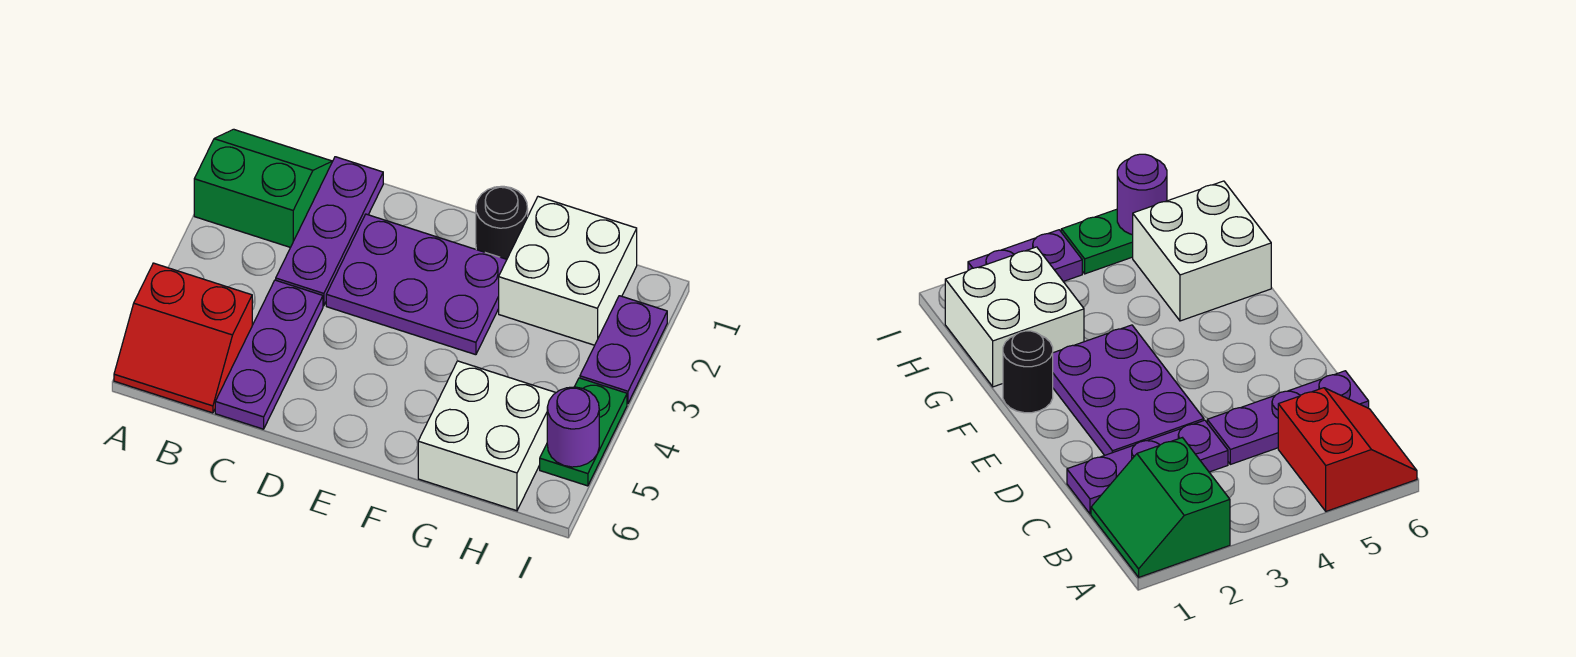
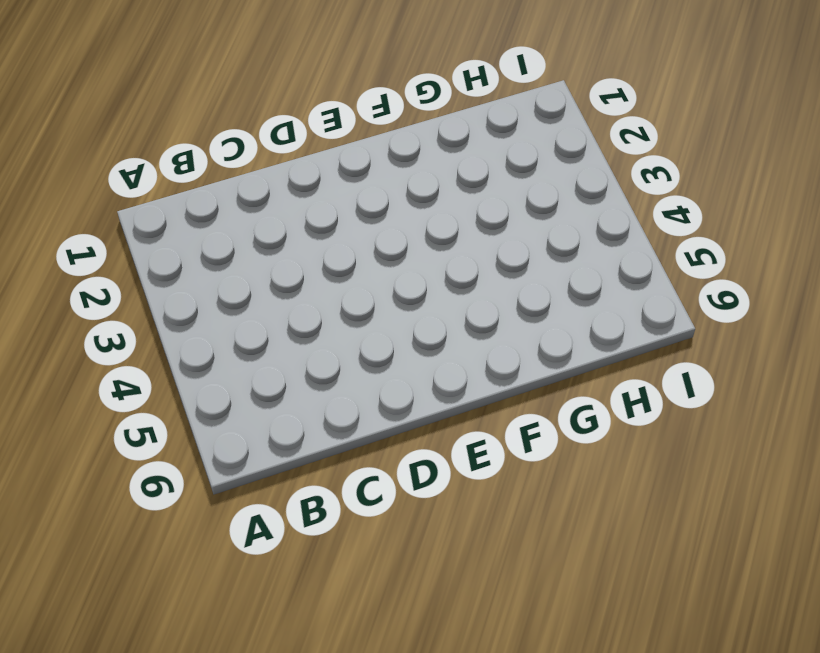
none -> green 2x2 slope [194,129,333,247]
none -> red 2x2 slope [114,263,252,413]

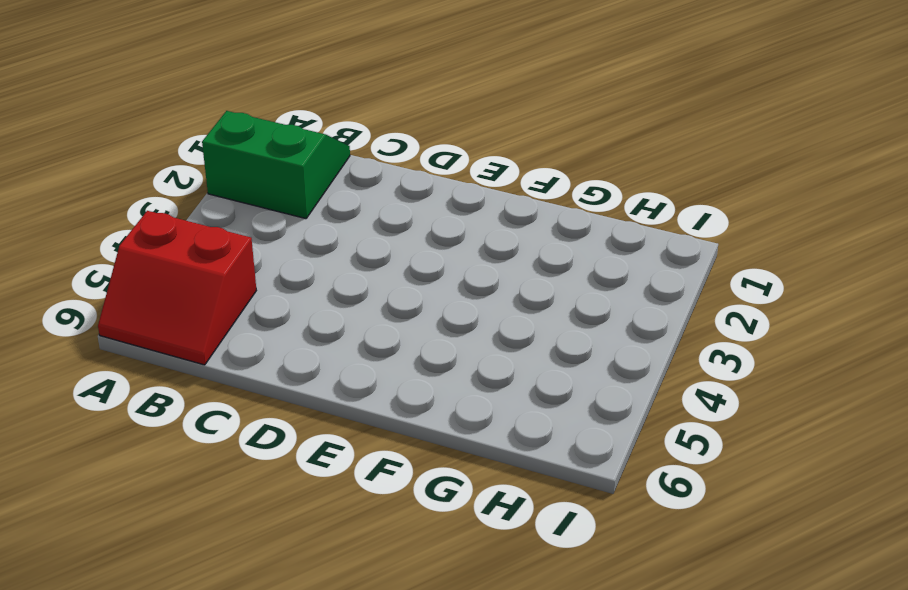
none -> purple 1x3 plate [276,157,383,306]
none -> purple 1x3 plate [215,280,323,429]

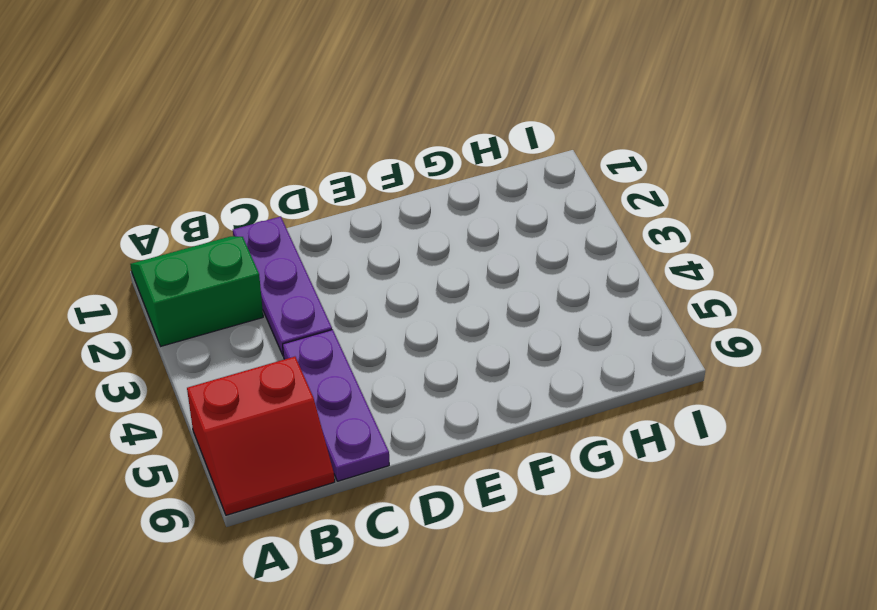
none -> purple 2x3 plate [326,214,507,355]
none -> black 1x1 round brick [476,186,528,259]

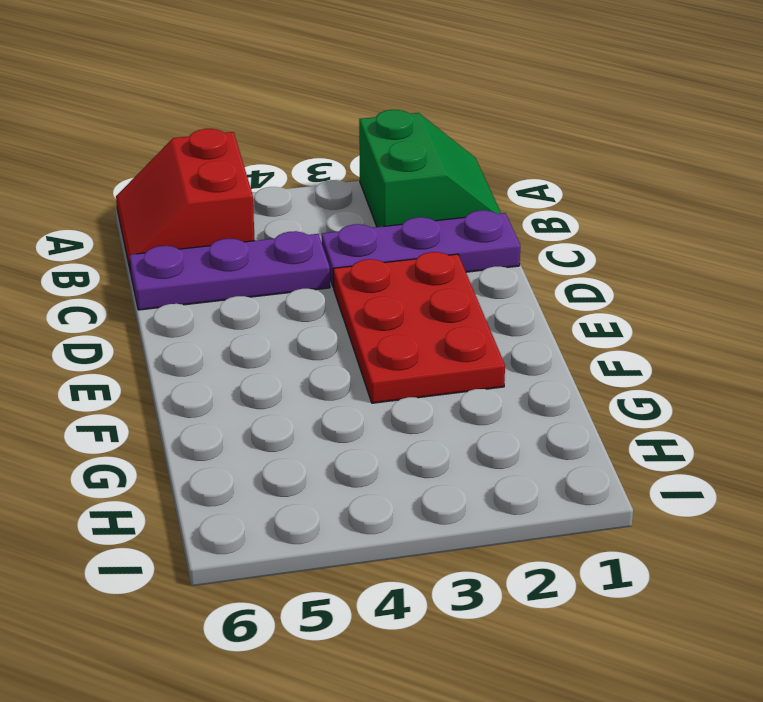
red 2x3 plate [333,252,505,403] -> purple 2x3 plate [326,214,507,355]
none -> black 1x1 round brick [476,186,528,259]
none -> white 2x2 brick [499,197,637,345]

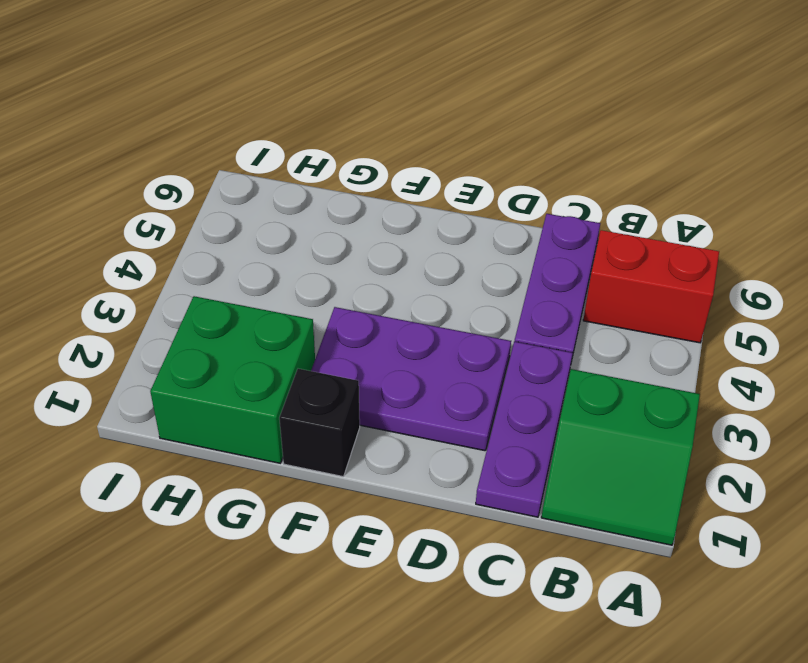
black 1x1 brick [279,369,360,477] -> black 1x1 round brick [476,186,528,259]
green 2x2 brick [150,296,315,463] -> white 2x2 brick [499,197,637,345]
none -> white 2x2 brick [418,361,556,511]
none -> purple 1x2 plate [580,296,667,404]

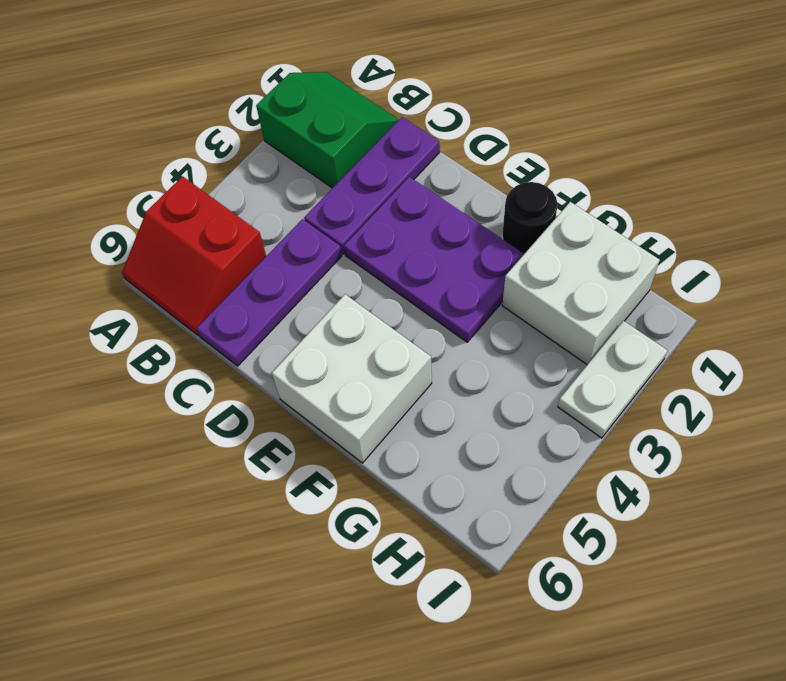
white 2x2 brick [272,294,432,463] -> white 2x2 brick moved to [418,361,556,511]
white 1x2 plate [558,321,668,438] -> purple 1x2 plate [580,296,667,404]
none -> green 1x2 plate [540,378,627,486]
none -> purple 1x1 round brick [547,387,599,467]

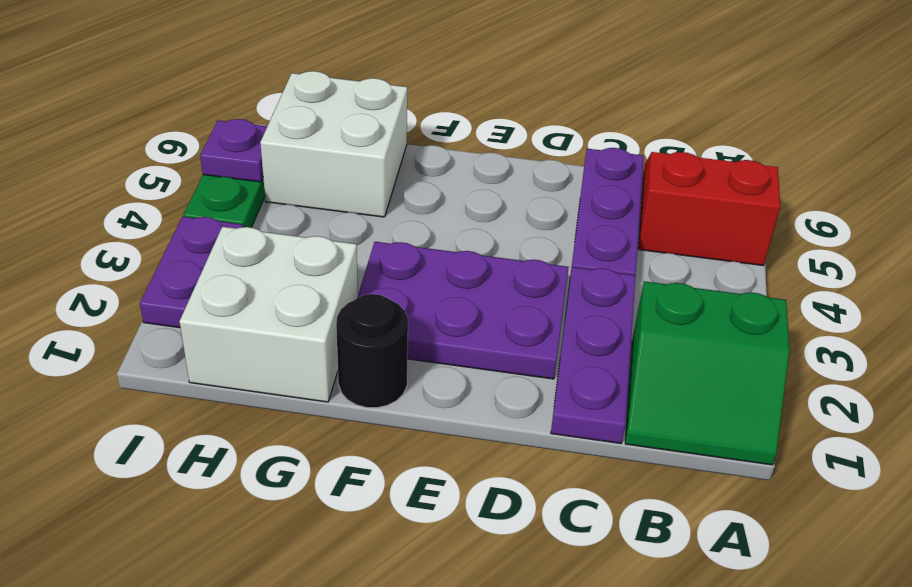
purple 1x1 plate [200,119,267,182] -> purple 1x1 round brick [547,387,599,467]

